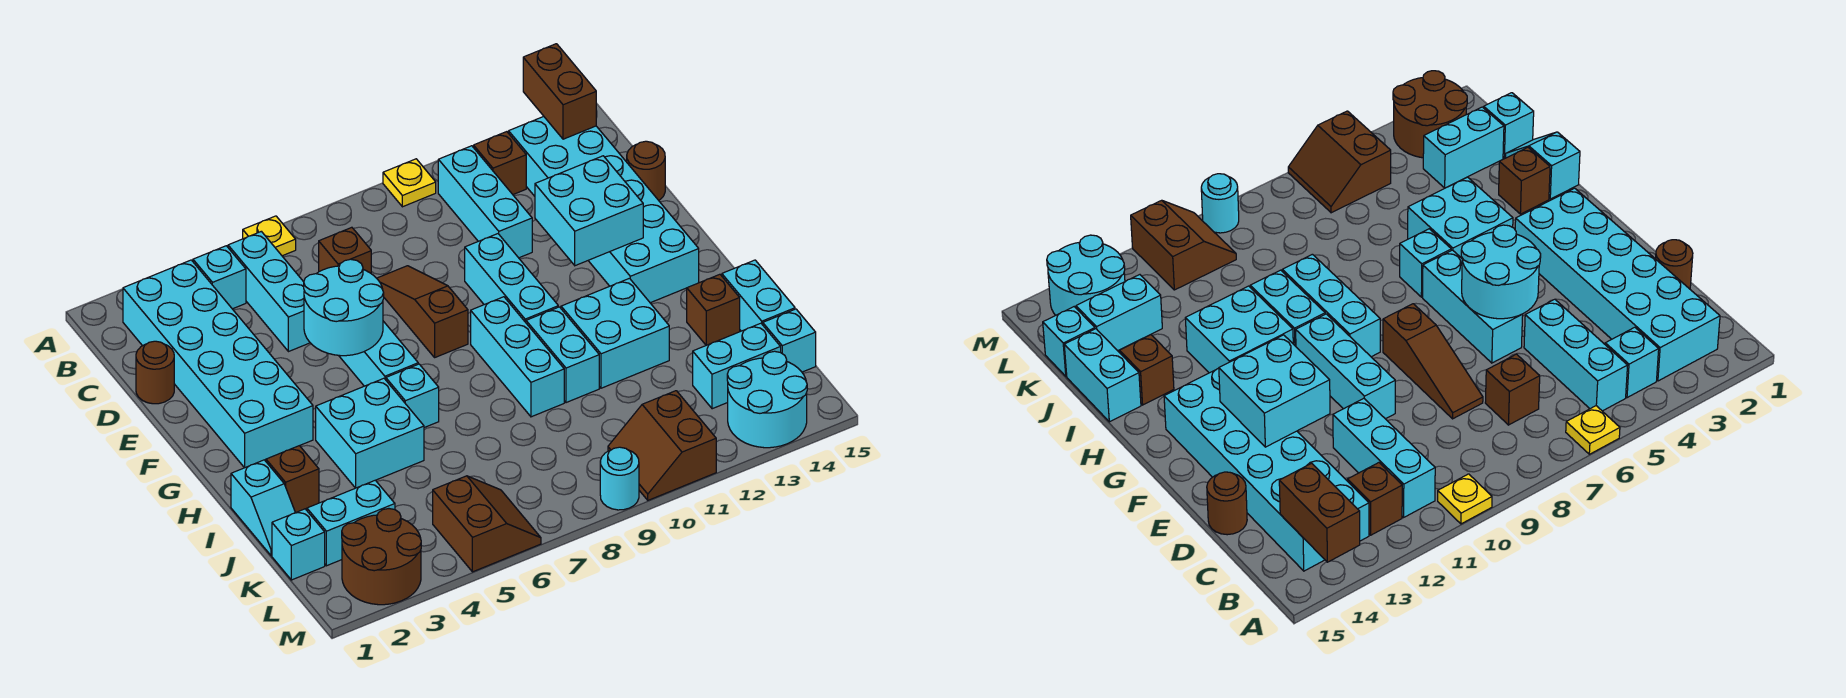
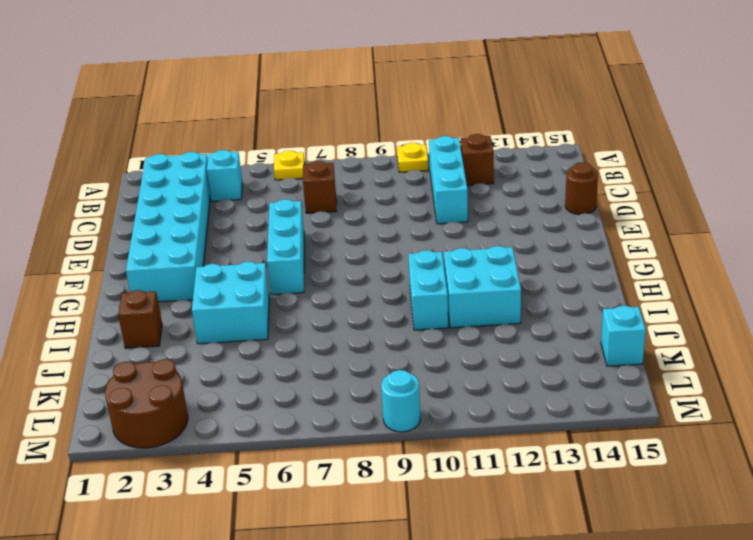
none -> cyan 1x3 brick [228,231,310,352]
none -> cyan 2x6 brick [509,117,699,303]
none -> brown 1x1 round brick [136,341,174,404]
none -> brown 1x3 slope [377,266,468,357]

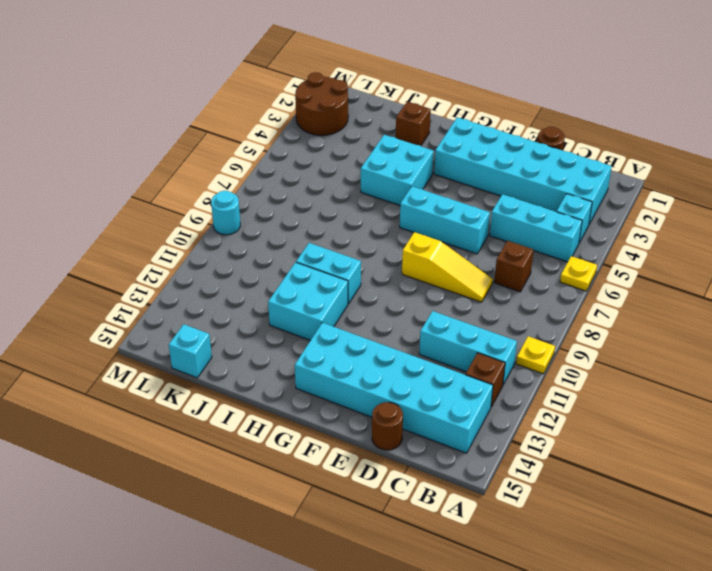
yellow 1x3 slope [402,232,493,302] -> brown 1x3 slope [377,266,468,357]
none -> cyan 1x3 brick [465,234,558,322]
none -> cyan 1x3 brick [471,297,564,417]
none -> cyan 1x1 brick [386,364,439,428]
none -> cyan 1x2 slope [231,460,295,555]

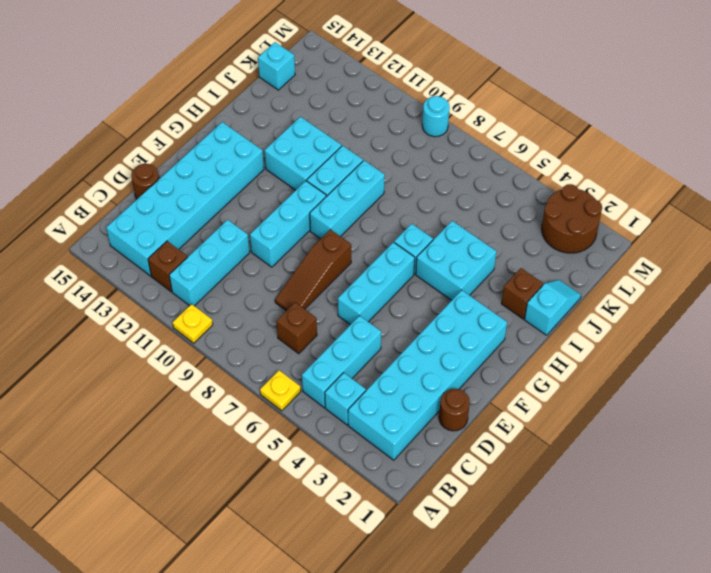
none -> brown 1x1 brick [687,274,740,345]
none -> cyan 1x2 brick [722,260,795,331]
none -> cyan 1x1 brick [272,509,325,580]
none -> cyan 1x2 brick [307,480,395,566]

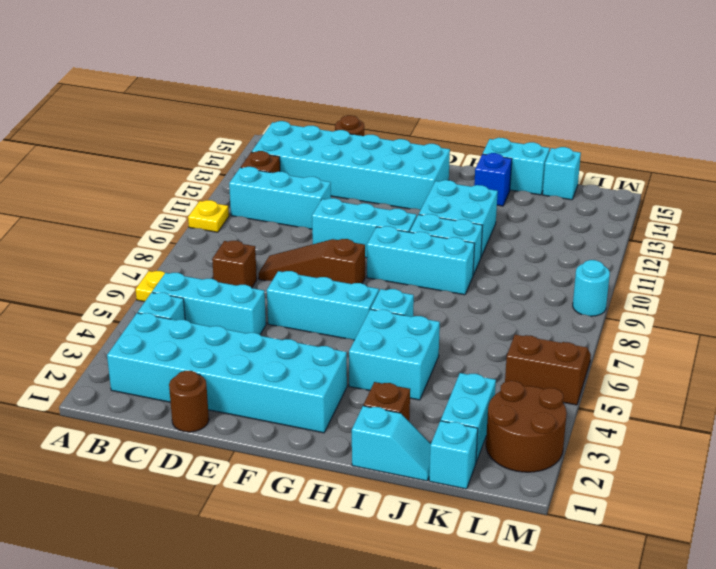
blue 1x1 brick [474,153,512,206] -> brown 1x1 brick [687,274,740,345]
none -> cyan 1x2 brick [693,323,781,409]
none -> brown 2x2 slope [608,391,716,500]
none -> cyan 2x2 round brick [727,351,807,448]
none -> brown 1x2 brick [523,44,596,139]

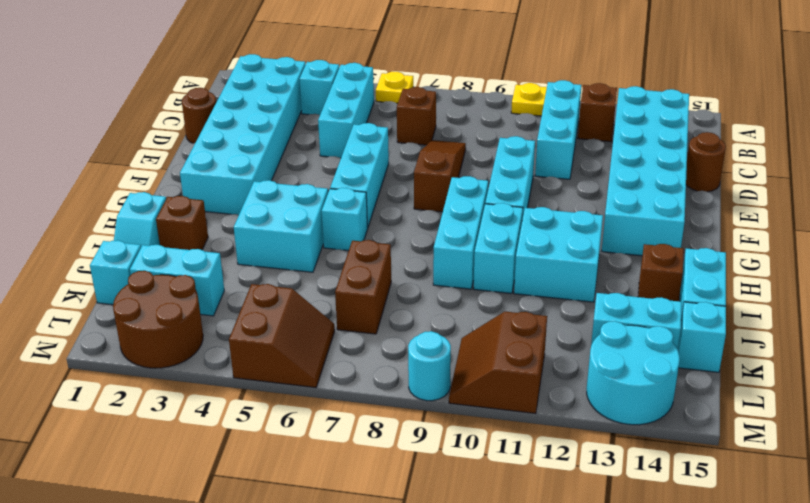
brown 1x2 brick [335,240,391,334] -> brown 1x2 brick moved to [523,44,596,139]
none -> cyan 2x2 round brick [304,259,384,356]
none -> cyan 2x2 brick [535,156,643,266]

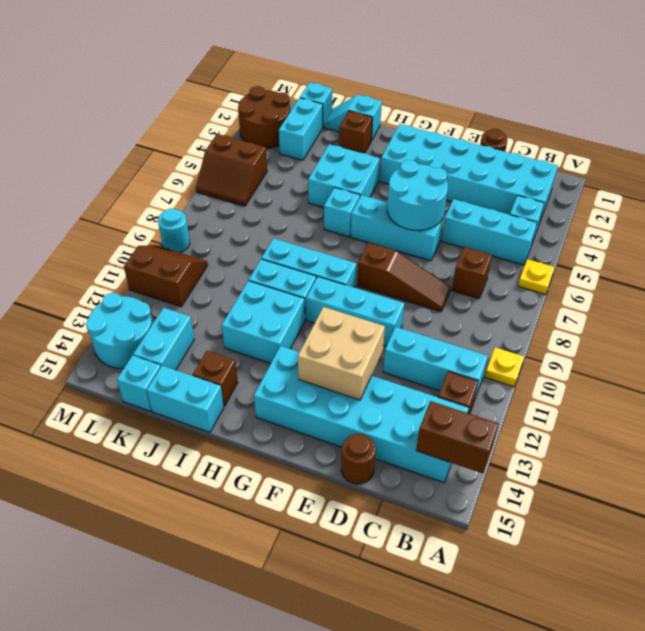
tan 2x2 brick [298,307,385,400] -> cyan 2x2 brick [535,156,643,266]

